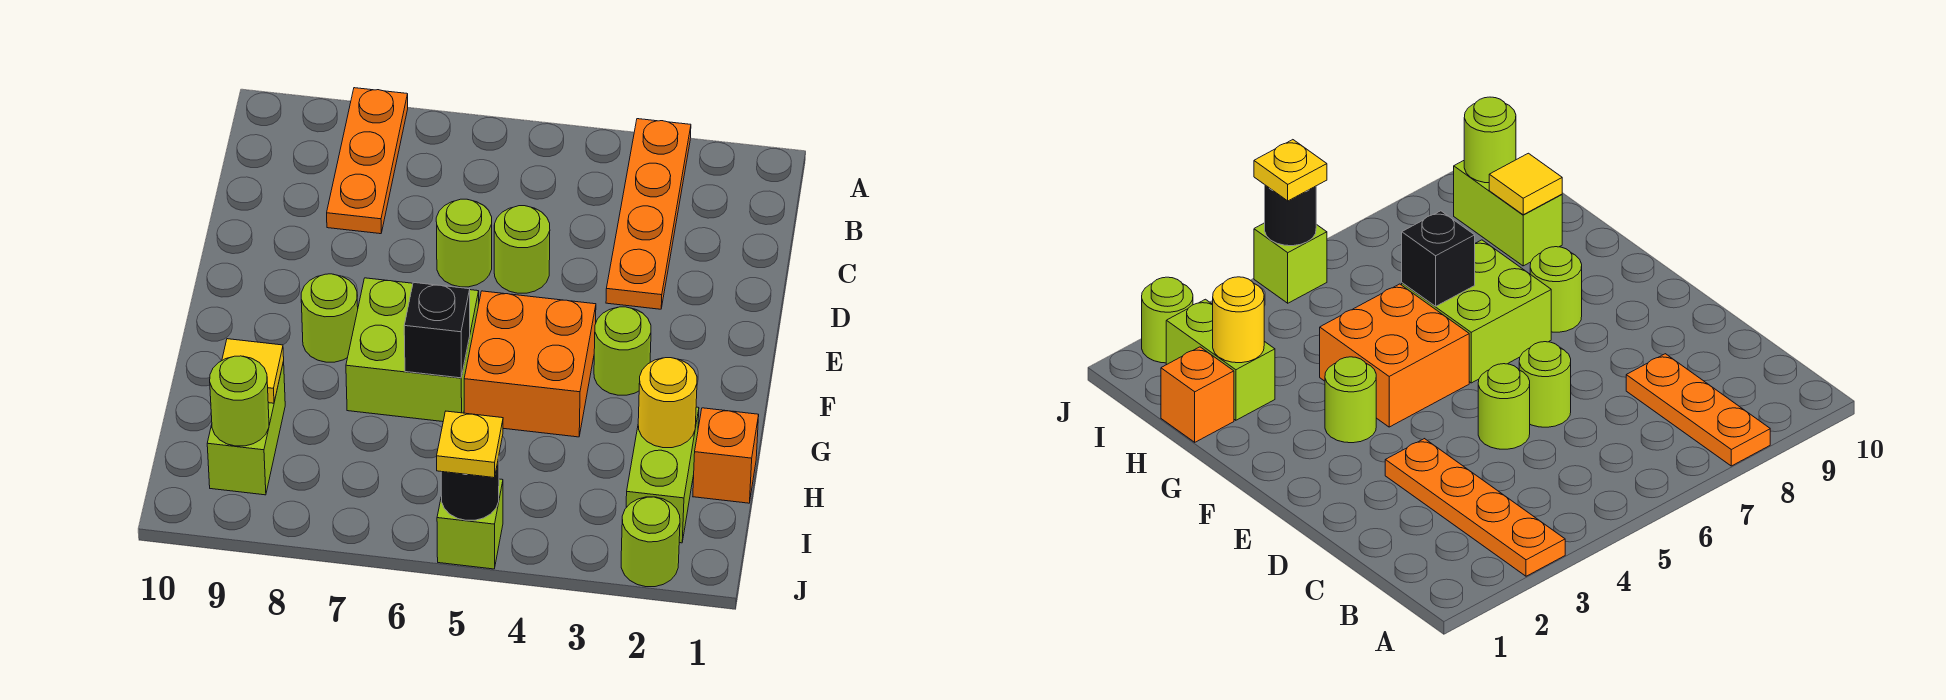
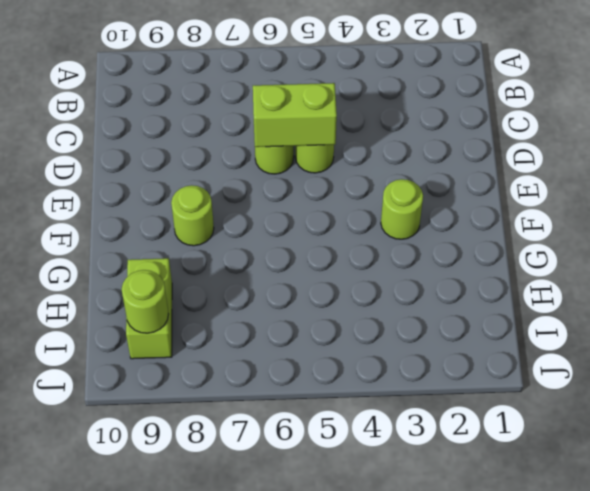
lime 1x2 brick [253,83,337,147] -> lime 1x2 brick turned to [626,407,699,543]
none -> orange 1x4 plate [606,119,691,309]
none -> orange 1x3 plate [327,88,408,234]
none -> orange 2x2 brick [464,291,596,437]

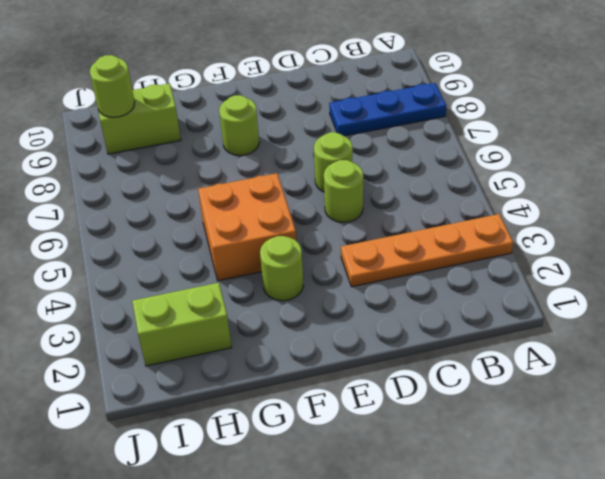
blue 1x3 plate [329,83,446,136] -> orange 1x3 plate [327,88,408,234]
none -> lime 2x2 brick [346,278,479,422]
none -> orange 1x1 brick [693,408,759,503]
none -> lime 1x1 round brick [621,497,680,587]

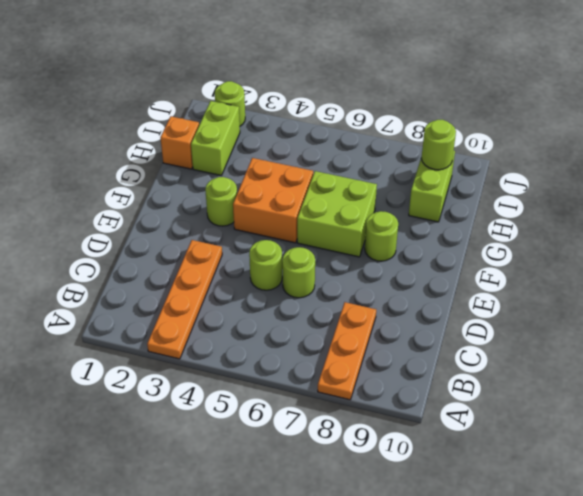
none -> lime 1x1 brick [437,479,503,569]
none -> black 1x1 brick [404,282,470,378]
none -> yellow 1x1 round brick [638,358,697,448]

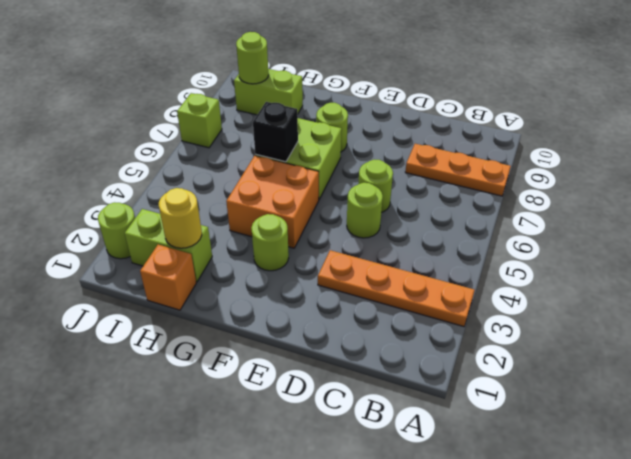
lime 1x1 brick [177,93,222,148] -> lime 1x1 brick moved to [437,479,503,569]
none -> yellow 1x1 tile [222,339,284,403]
none -> black 1x1 round brick [441,457,499,520]
none -> yellow 1x1 plate [437,411,503,478]

